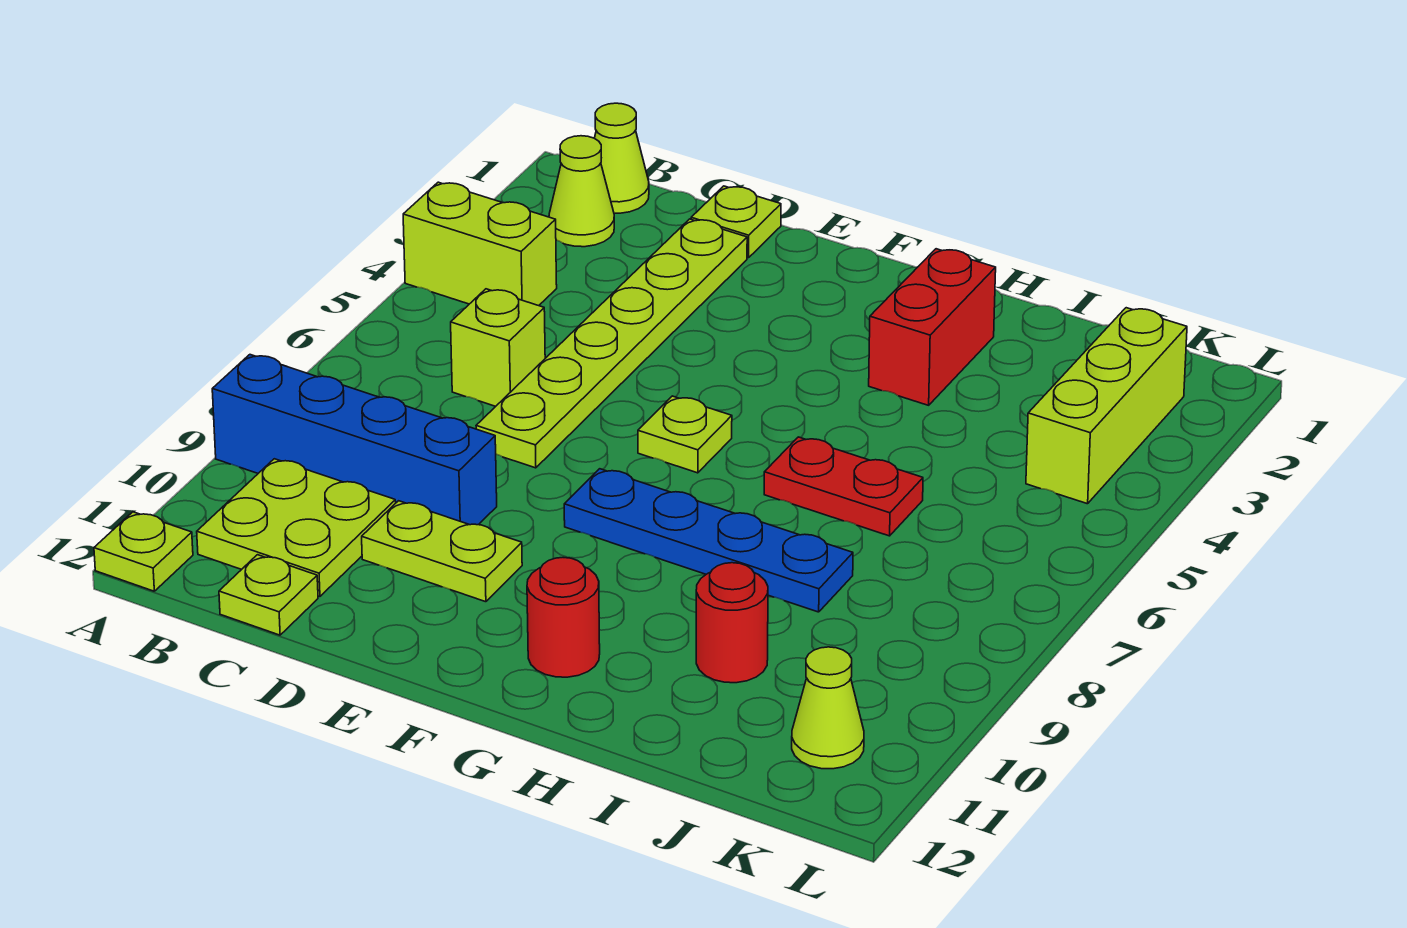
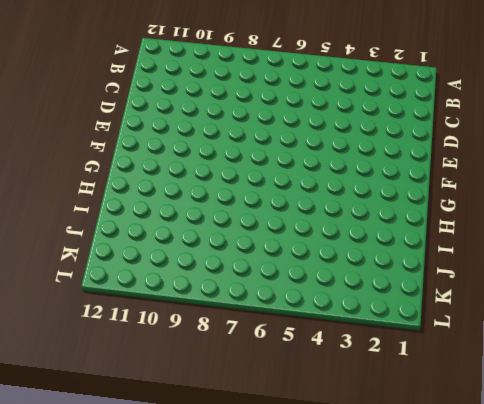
none -> lime 1x2 brick [403,182,557,306]
none -> blue 1x4 brick [212,355,497,525]
none -> lime 1x1 plate [94,512,193,591]

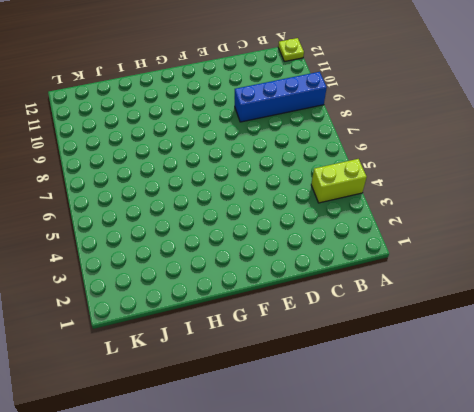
none -> lime 1x1 cone [595,103,649,213]
none -> lime 1x1 cone [549,136,614,247]
none -> lime 2x2 plate [197,459,396,596]

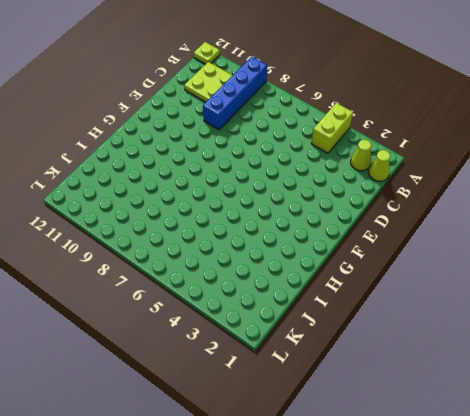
none -> lime 1x1 brick [451,289,545,406]
none -> lime 1x1 plate [219,555,318,635]
none -> lime 1x1 plate [691,186,781,258]

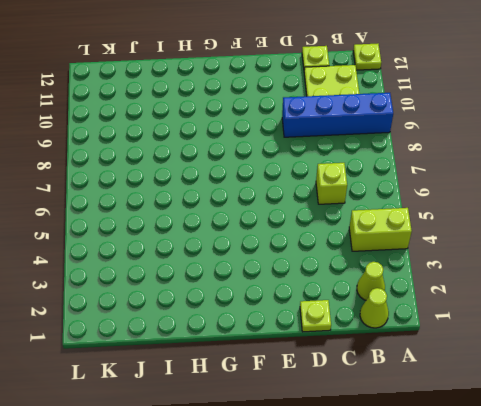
none -> lime 1x6 plate [476,219,747,468]
none -> lime 1x2 plate [362,501,522,602]
none -> lime 1x1 plate [638,396,732,473]

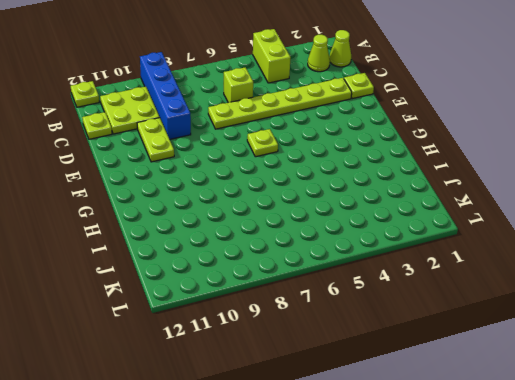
none -> blue 1x4 plate [564,469,853,612]
none -> red 1x1 round brick [527,558,600,677]
none -> red 1x2 brick [869,249,996,405]

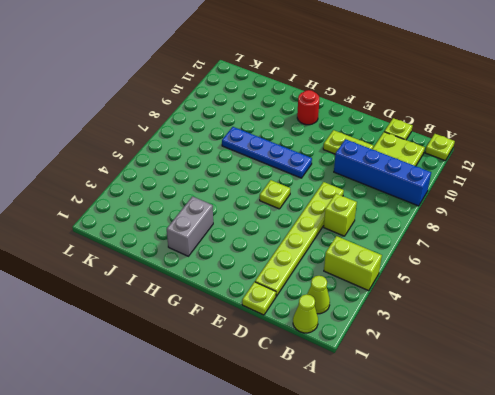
grey 1x2 brick [167,197,213,256] -> red 1x2 brick [869,249,996,405]
none -> red 1x2 plate [764,437,923,536]
none -> red 1x1 round brick [696,563,768,683]
none -> lime 1x3 brick [1026,308,1187,504]

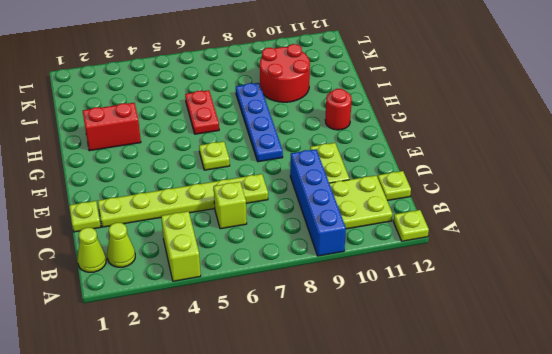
red 2x2 round brick [260,44,310,102] -> red 1x1 round brick [696,563,768,683]
none -> lime 1x3 brick [1026,308,1187,504]
none -> lime 1x1 cone [792,647,864,769]

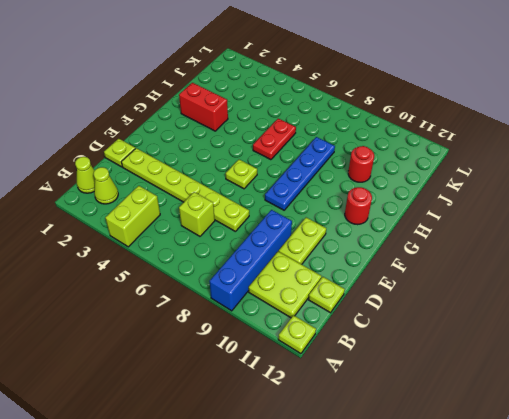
none -> lime 1x3 brick [1026,308,1187,504]
none -> lime 1x1 cone [792,647,864,769]

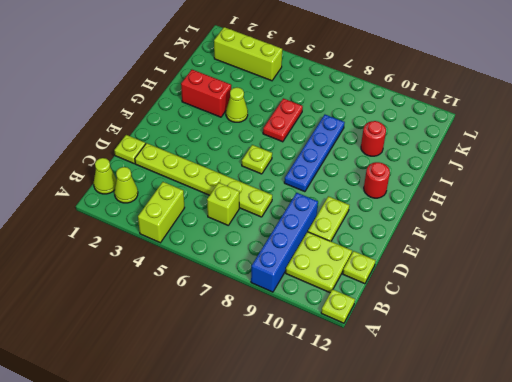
lime 1x1 cone [226,87,248,122] -> lime 1x1 cone moved to [792,647,864,769]

